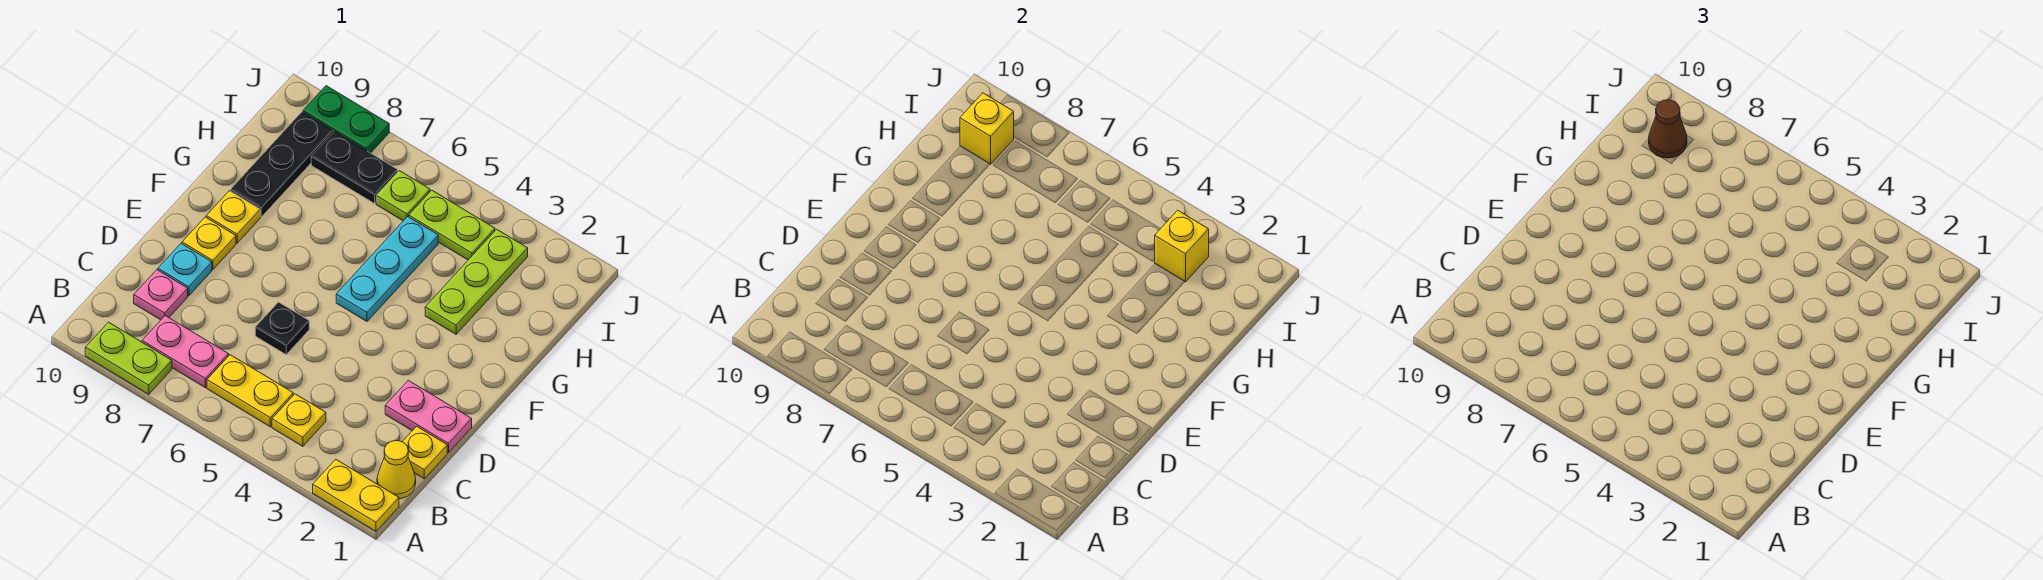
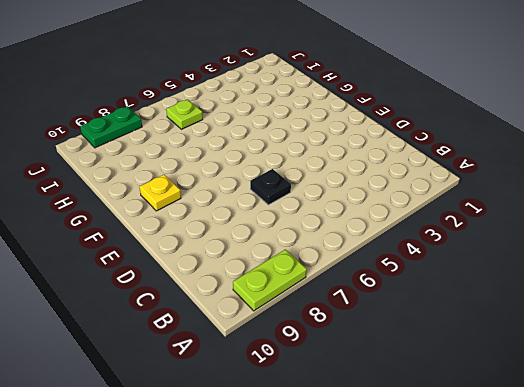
none -> yellow 1x2 plate [313,460,399,531]
none -> yellow 1x1 cone [377,441,416,499]
none -> yellow 1x1 plate [272,394,326,446]

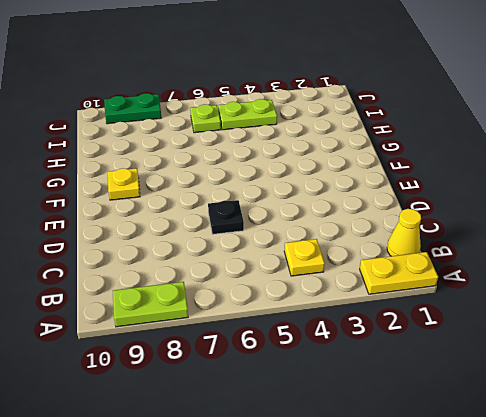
none -> yellow 1x2 plate [207,355,293,427]
none -> pink 1x2 plate [142,316,229,388]
none -> yellow 1x1 plate [402,426,447,479]

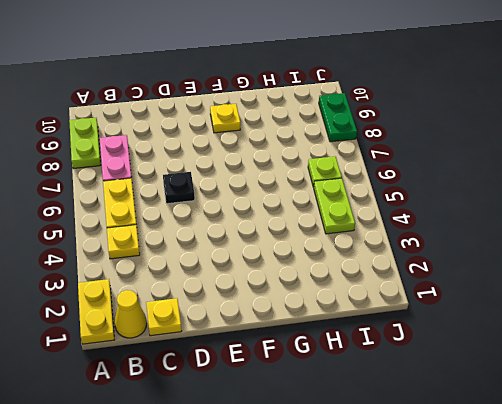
none -> pink 1x1 plate [134,270,188,320]
none -> pink 1x2 plate [385,380,472,452]
none -> cyan 1x1 plate [158,244,212,296]

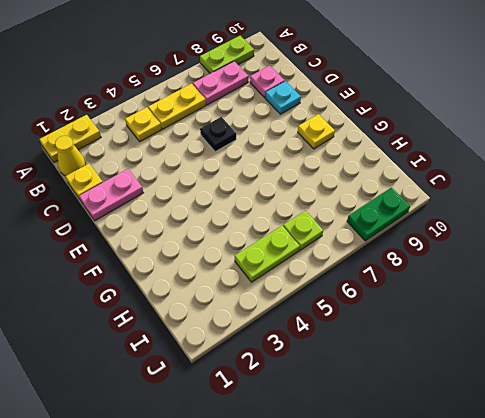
none -> yellow 1x1 plate [182,217,236,269]
none -> cyan 1x3 plate [336,217,438,321]
none -> lime 1x3 plate [425,229,528,334]

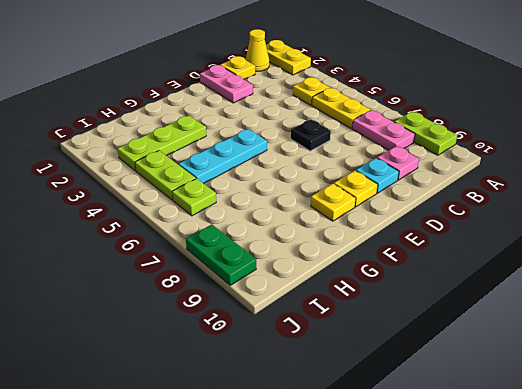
none -> black 1x3 plate [231,112,333,217]
none -> black 1x2 plate [311,131,398,203]
none -> yellow 1x1 brick [1155,210,1209,282]

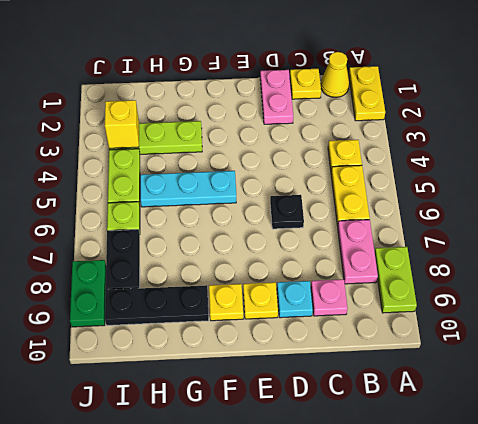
none -> yellow 1x1 brick [960,93,1014,164]
none -> brown 1x1 cone [1649,100,1687,158]

